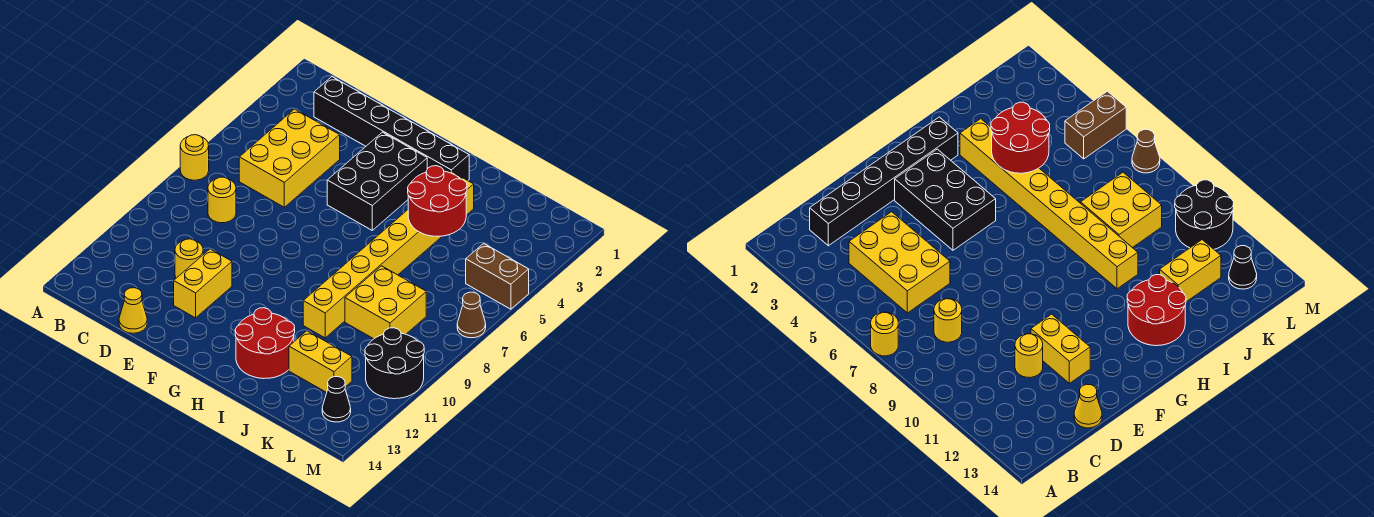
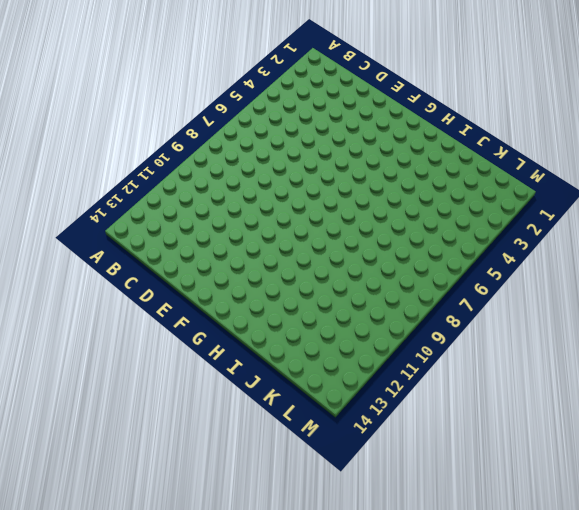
none -> yellow 1x1 round brick [180,135,209,180]
none -> black 1x6 brick [314,77,469,180]
none -> yellow 2x3 brick [239,109,340,207]

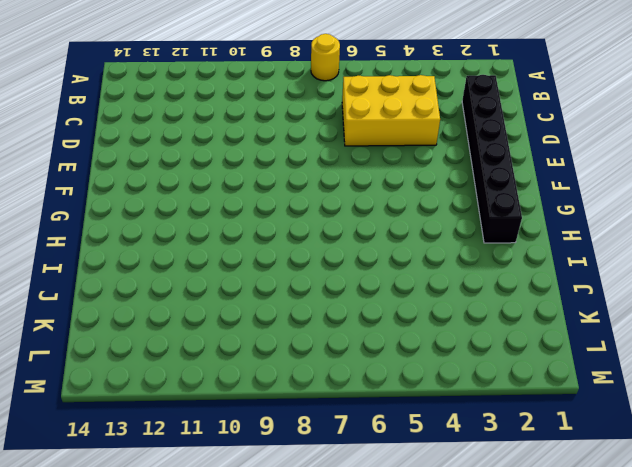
none -> yellow 1x1 round brick [208,177,236,223]
none -> yellow 1x1 round brick [175,239,203,278]
none -> yellow 1x1 cone [119,288,147,333]

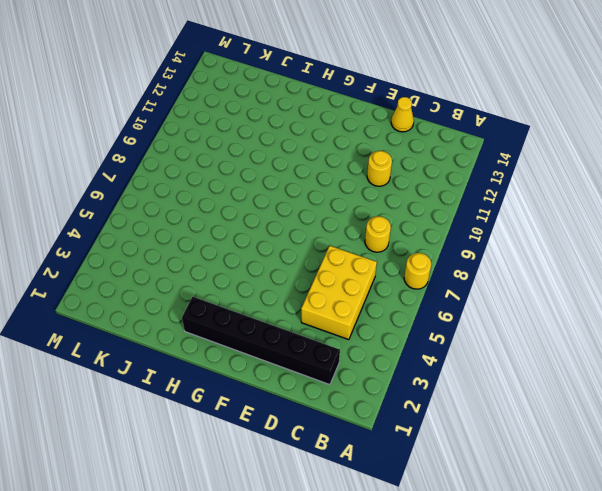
none -> yellow 1x2 brick [174,249,232,318]
none -> black 2x3 brick [327,132,427,230]
none -> red 2x2 round brick [235,308,295,379]

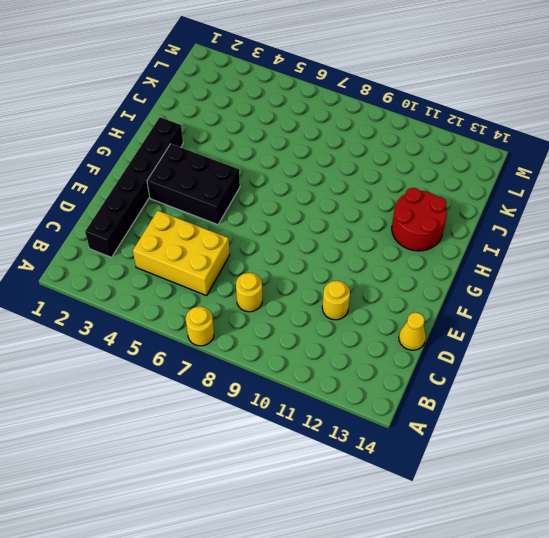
none -> yellow 1x2 brick [174,249,232,318]
none -> yellow 1x8 brick [303,172,474,338]
none -> yellow 2x2 brick [345,266,426,339]

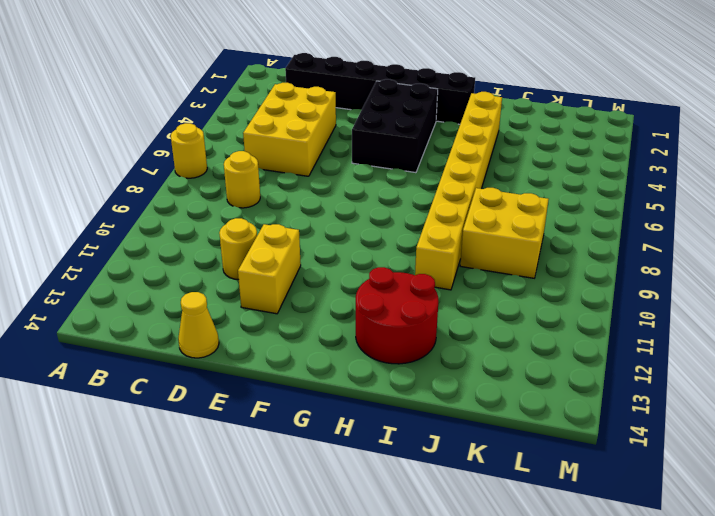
none -> yellow 1x2 brick [289,331,352,393]
none -> brown 1x2 brick [466,243,529,309]
none -> black 2x2 round brick [365,328,424,399]

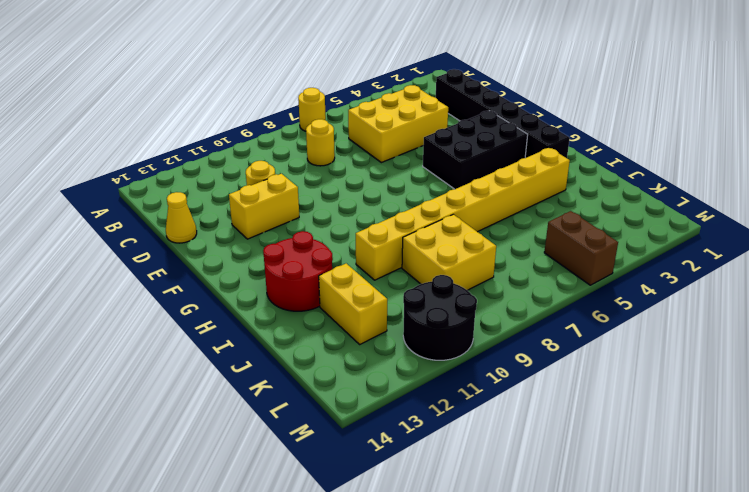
none -> black 1x1 cone [322,377,351,422]
none -> brown 1x1 cone [457,292,486,338]
none -> red 2x2 round brick [408,166,467,236]

